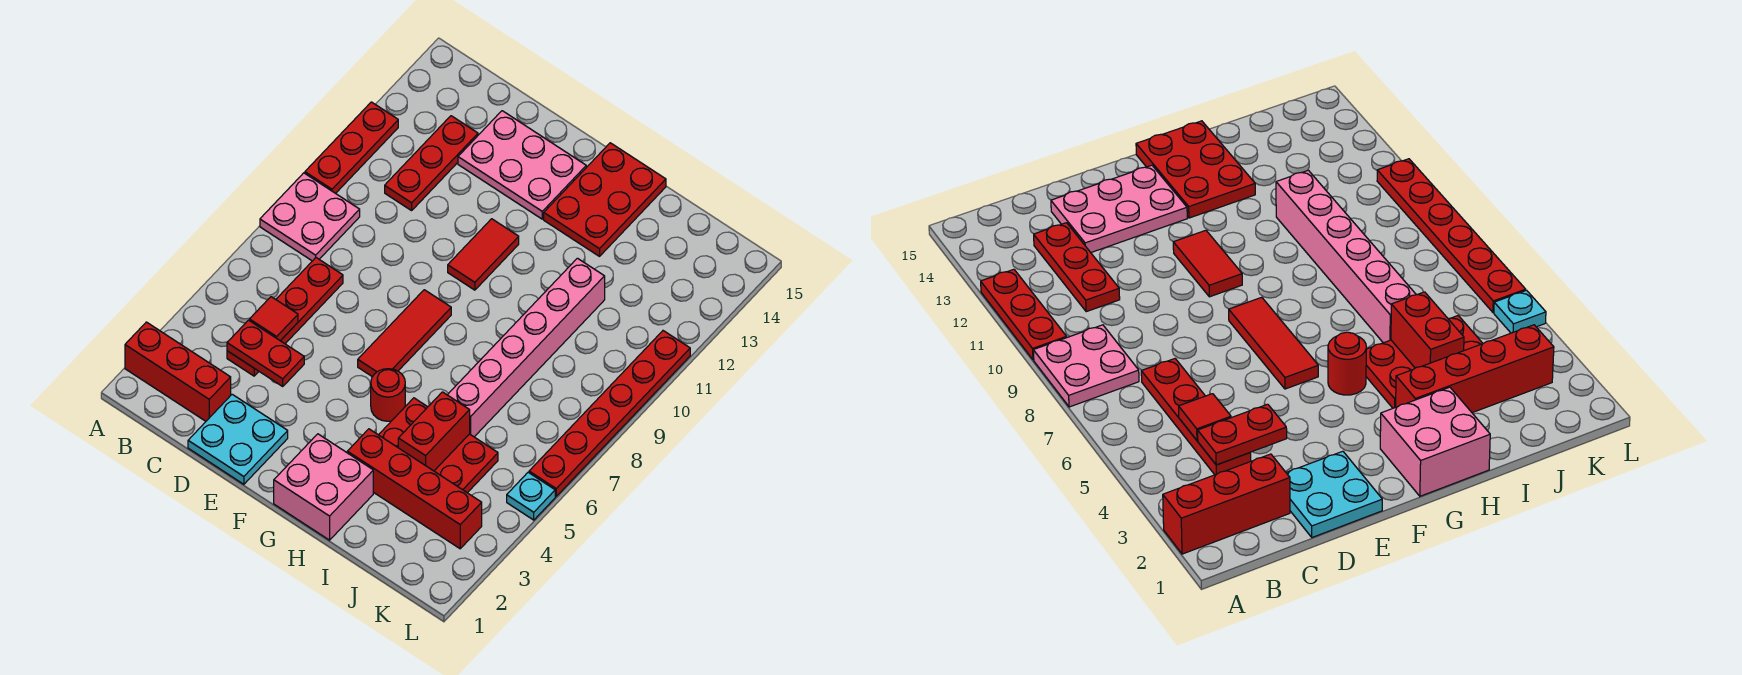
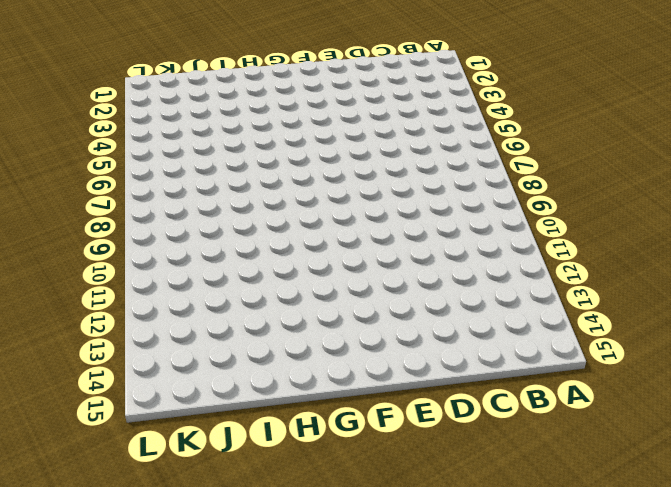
none -> red 1x3 brick [125,322,231,421]
none -> pink 2x2 plate [260,173,360,261]
none -> red 1x3 plate [305,102,398,193]

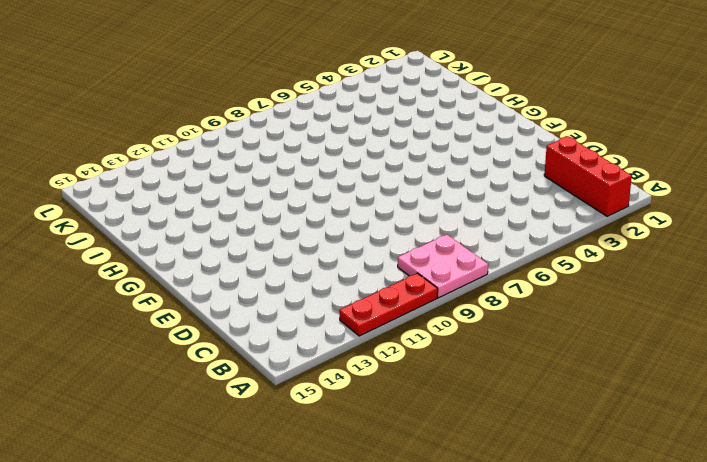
none -> red 1x4 plate [227,258,343,376]
none -> red 1x3 plate [385,116,478,211]
none -> cyan 2x2 plate [188,394,288,484]

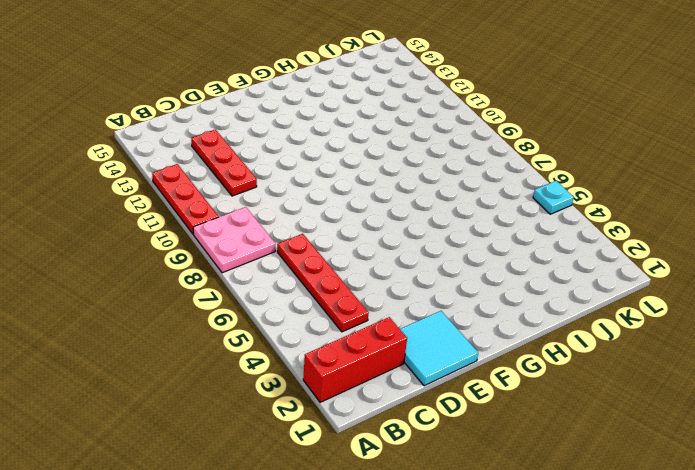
cyan 2x2 tile [400,311,478,386] -> cyan 2x2 plate [188,394,288,484]
none -> pink 2x3 plate [458,111,586,219]
none -> red 1x3 tile [358,290,451,377]
none -> red 1x2 tile [448,219,519,290]

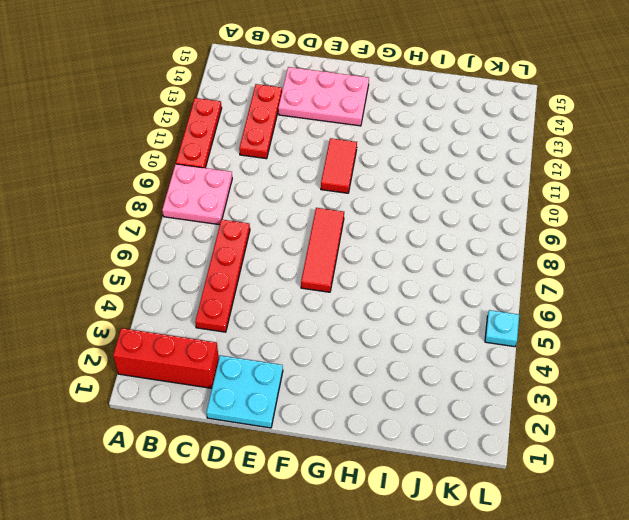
none -> pink 2x2 brick [274,434,373,540]
none -> red 1x1 round brick [371,369,405,421]
none -> red 2x3 plate [544,143,666,256]

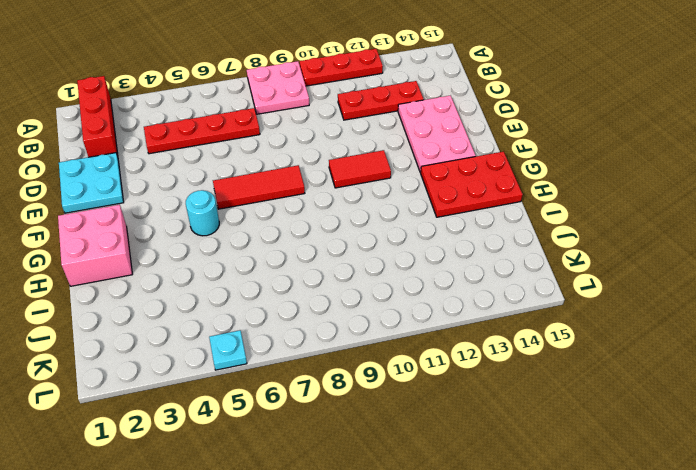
cyan 1x1 round brick [186,190,219,236] -> red 1x1 round brick [371,369,405,421]
none -> red 1x4 brick [347,429,482,549]
none -> red 2x3 plate [379,398,498,493]
none -> pink 1x6 brick [448,258,605,437]

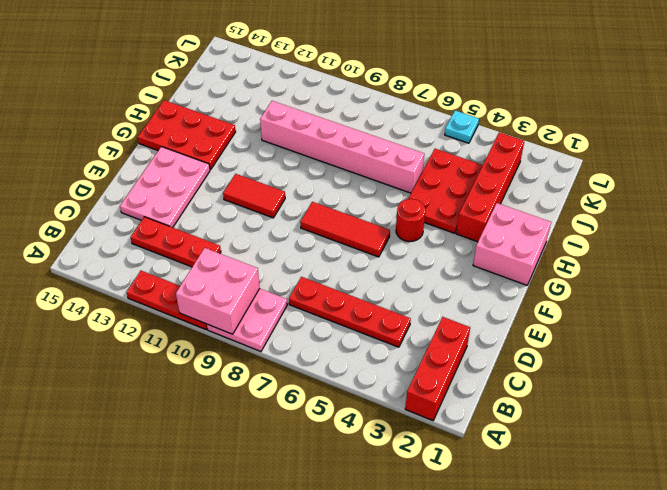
pink 2x2 brick [176,248,260,334] -> none
none -> cyan 2x2 plate [188,394,288,484]
none -> red 1x6 plate [529,331,690,496]
none -> red 1x2 plate [227,320,304,386]

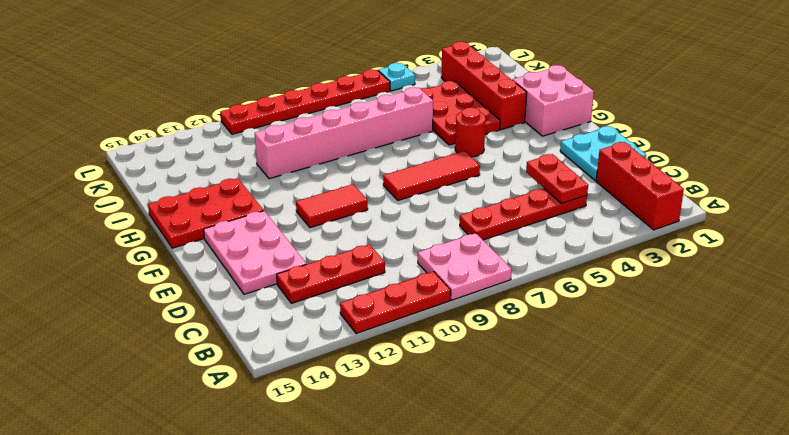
none -> red 1x1 tile [250,297,298,341]
none -> red 1x2 brick [398,392,470,471]

